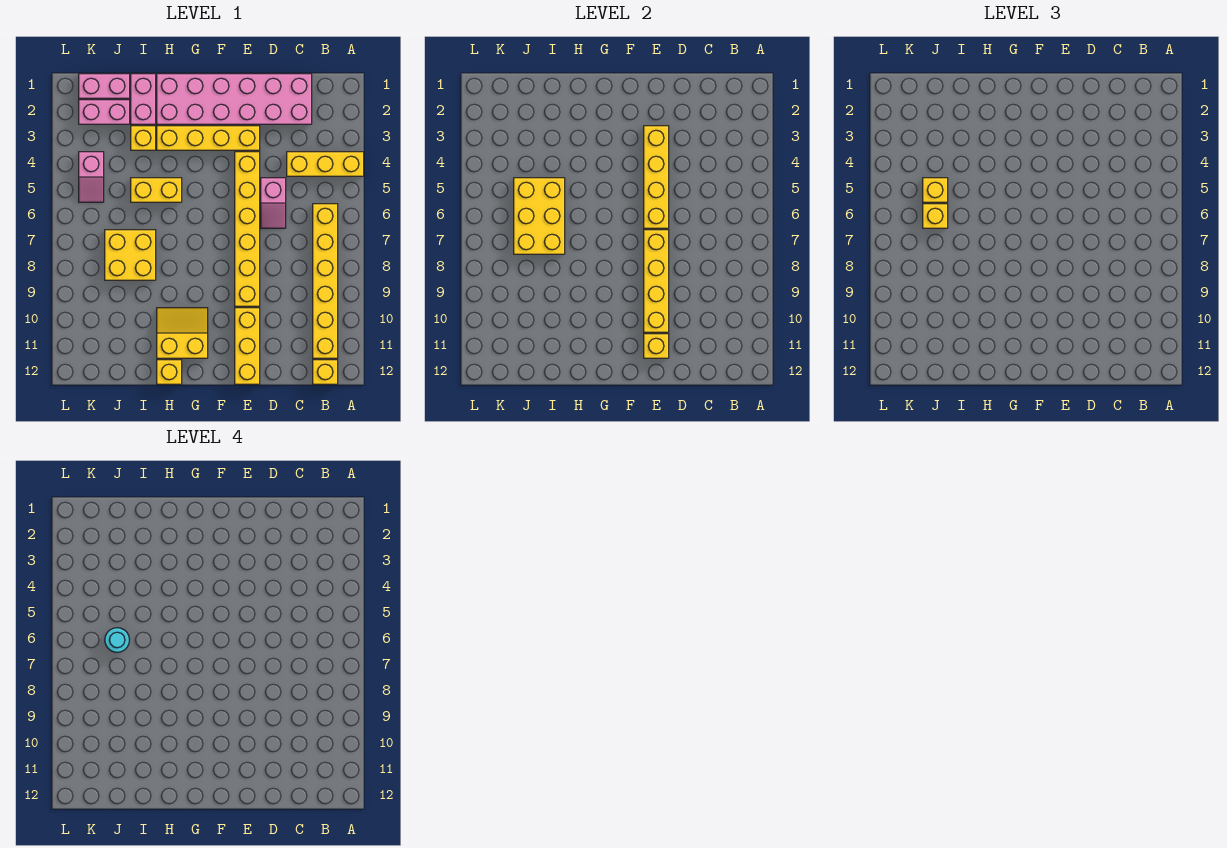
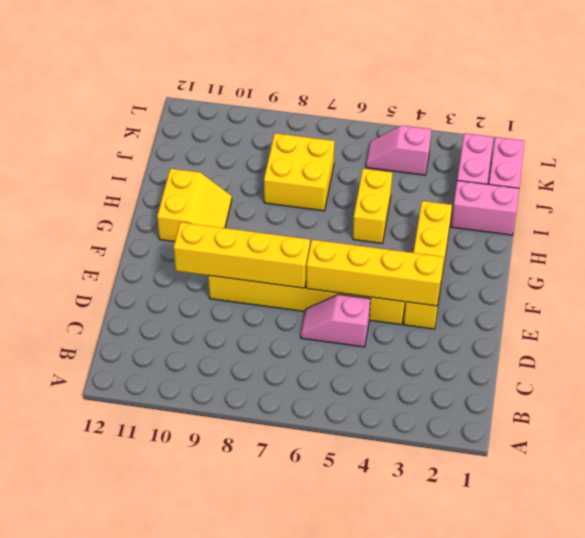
none -> yellow 1x3 brick [287,152,364,176]
none -> yellow 1x6 brick [313,204,338,358]
none -> yellow 1x1 brick [313,360,338,384]

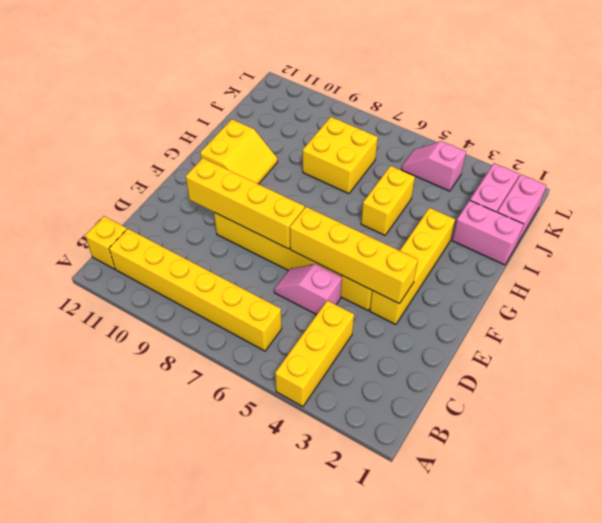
none -> pink 2x6 brick [157,74,312,124]
none -> yellow 1x3 brick [235,308,260,384]
none -> yellow 1x1 brick [157,360,182,384]

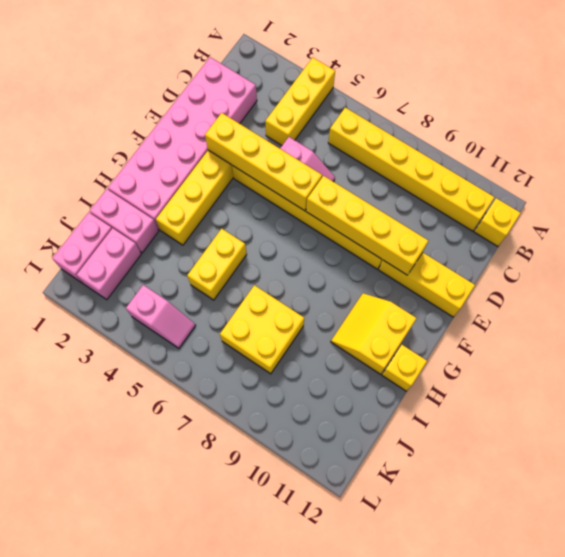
none -> yellow 1x1 brick [131,126,156,150]
none -> yellow 1x1 brick [644,334,669,358]
none -> yellow 2x3 brick [514,178,565,254]

